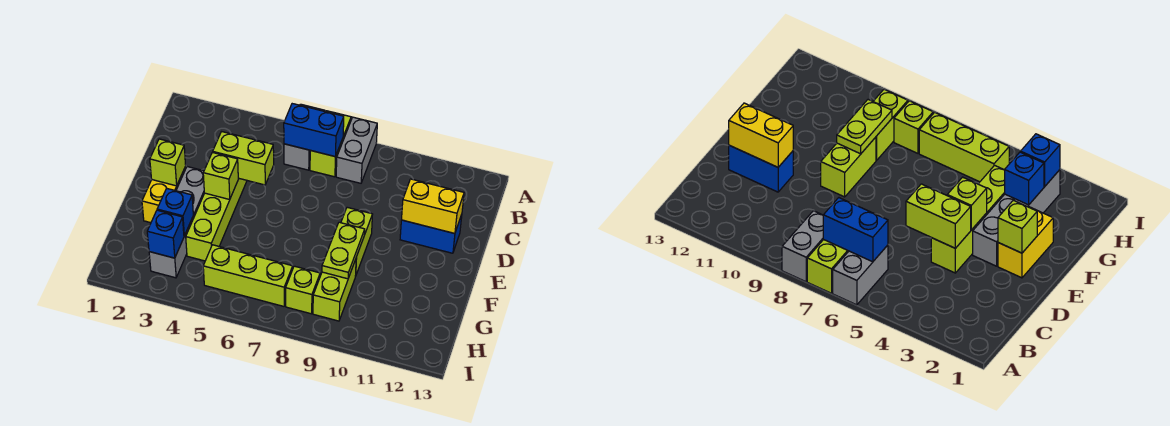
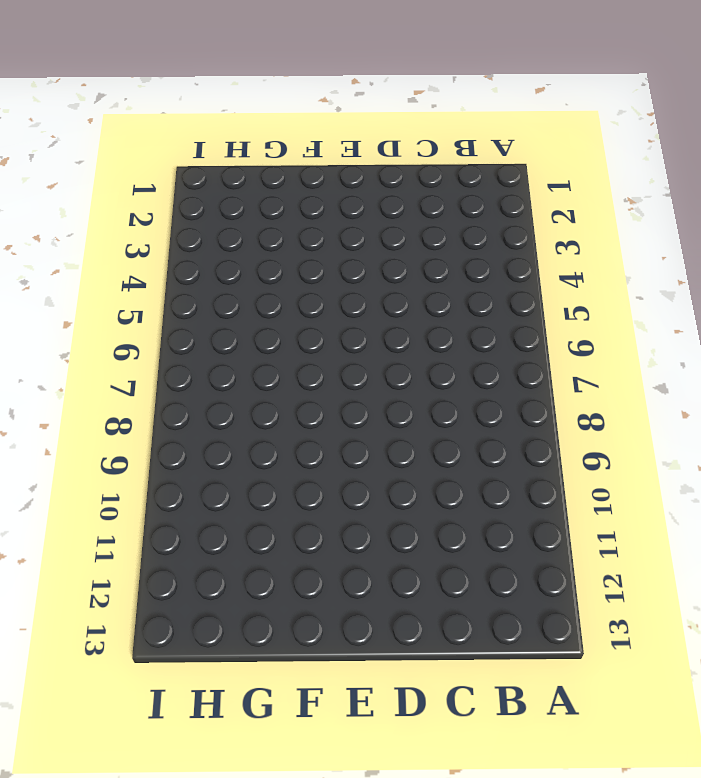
none -> grey 1x2 brick [284,104,325,170]
none -> lime 1x2 brick [310,111,351,177]
none -> grey 1x2 brick [336,117,377,183]

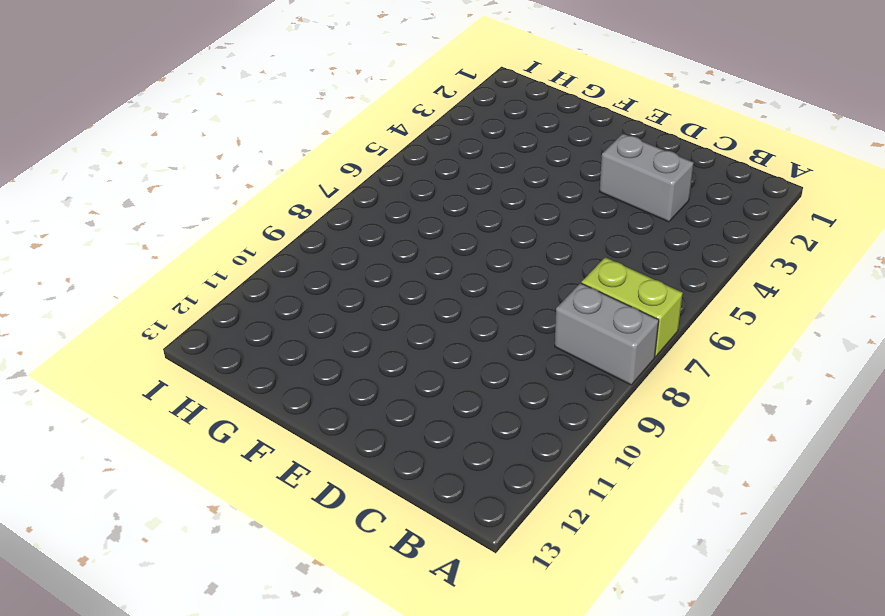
grey 1x2 brick [600,134,694,222] -> grey 1x2 brick moved to [284,104,325,170]
none -> lime 1x4 brick [186,179,247,261]
none -> blue 1x2 brick [400,214,462,253]
none -> yellow 1x2 brick [142,167,186,223]

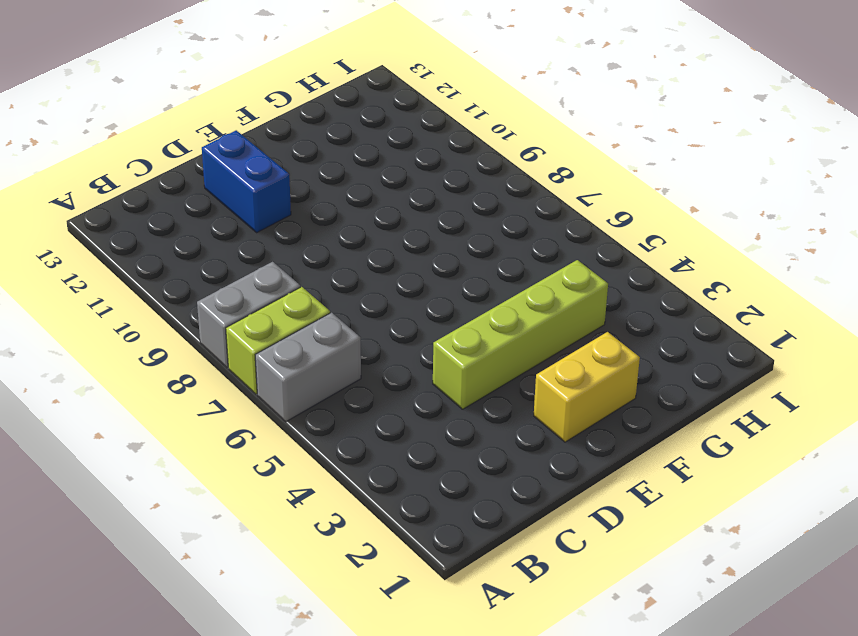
none -> grey 1x4 brick [149,167,204,278]
none -> lime 1x2 brick [341,207,373,276]
none -> lime 1x2 brick [313,259,356,321]

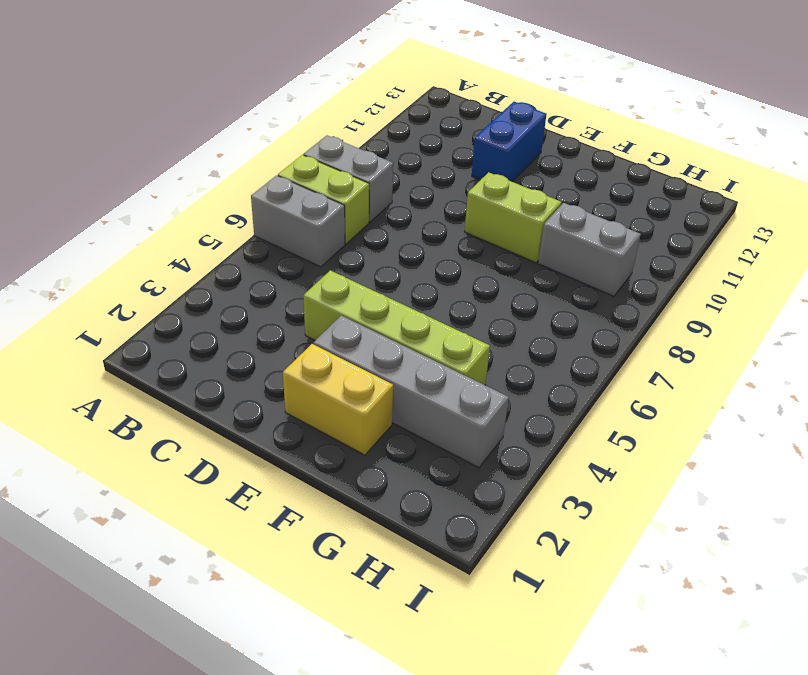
grey 1x2 brick [538,203,641,296] -> lime 1x2 brick [313,259,356,321]
none -> lime 1x3 brick [203,245,293,306]
none -> lime 1x1 brick [286,266,320,314]
none -> blue 1x2 brick [284,104,344,156]

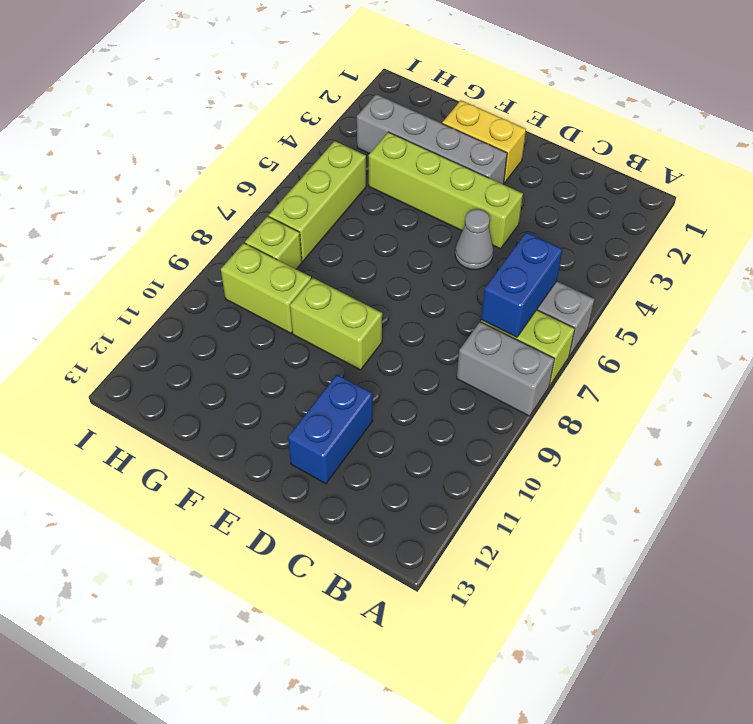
grey 1x1 cone [455,209,493,270] -> none
none -> lime 1x2 brick [213,132,274,185]
none -> yellow 1x2 brick [402,179,464,234]
none -> lime 1x1 brick [150,139,186,186]

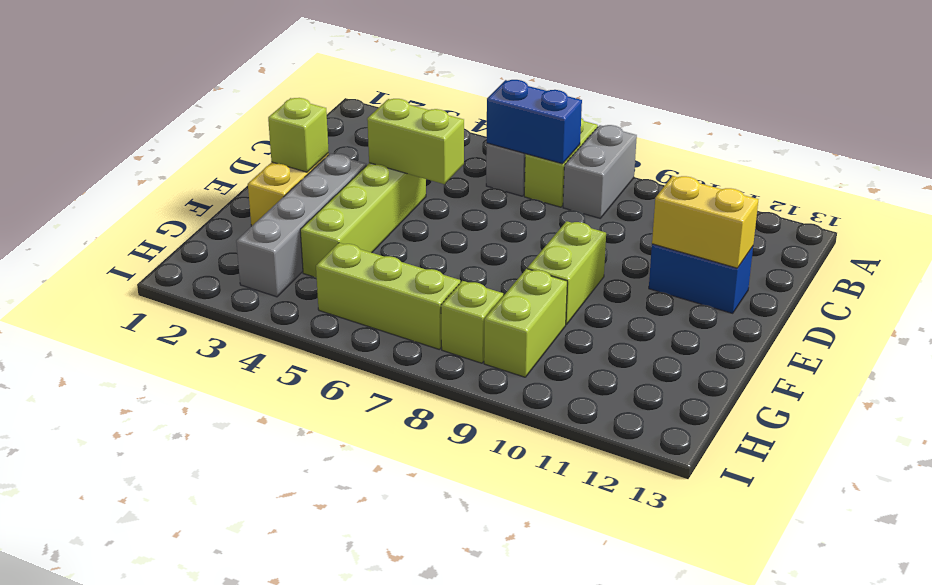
none -> lime 1x1 brick [203,152,239,200]
none -> lime 1x2 plate [322,222,365,279]
none -> blue 1x1 brick [157,188,193,236]

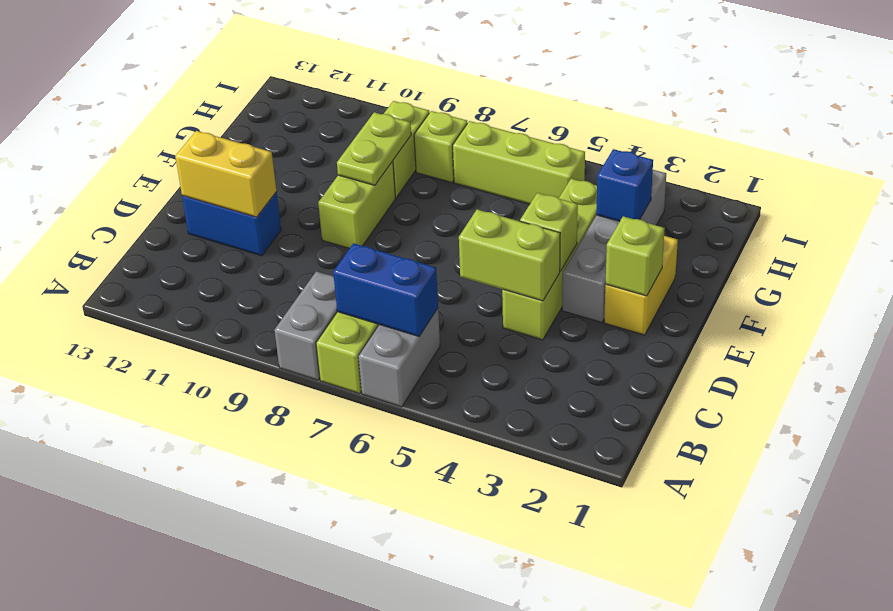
none -> blue 1x1 brick [147,210,184,258]

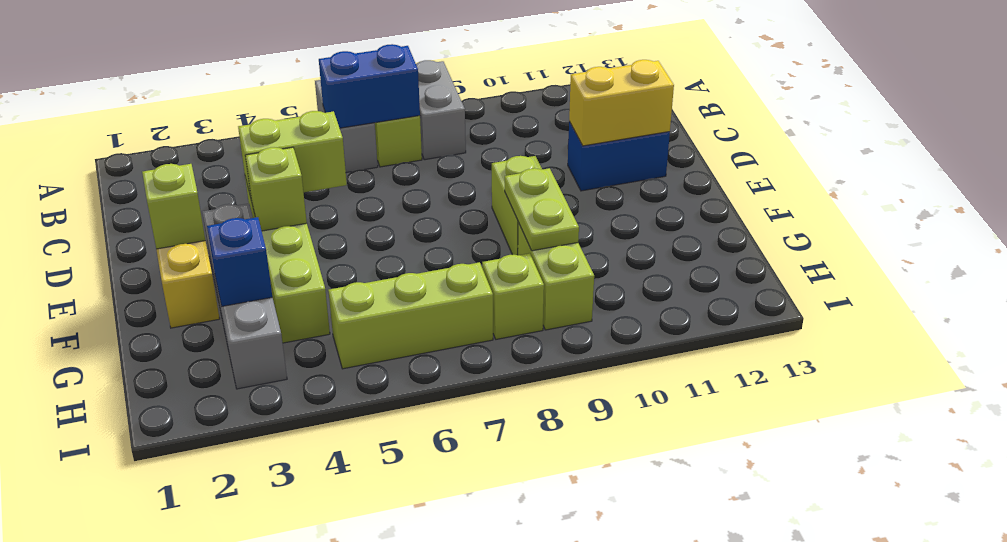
none -> blue 1x1 brick [147,210,184,258]

